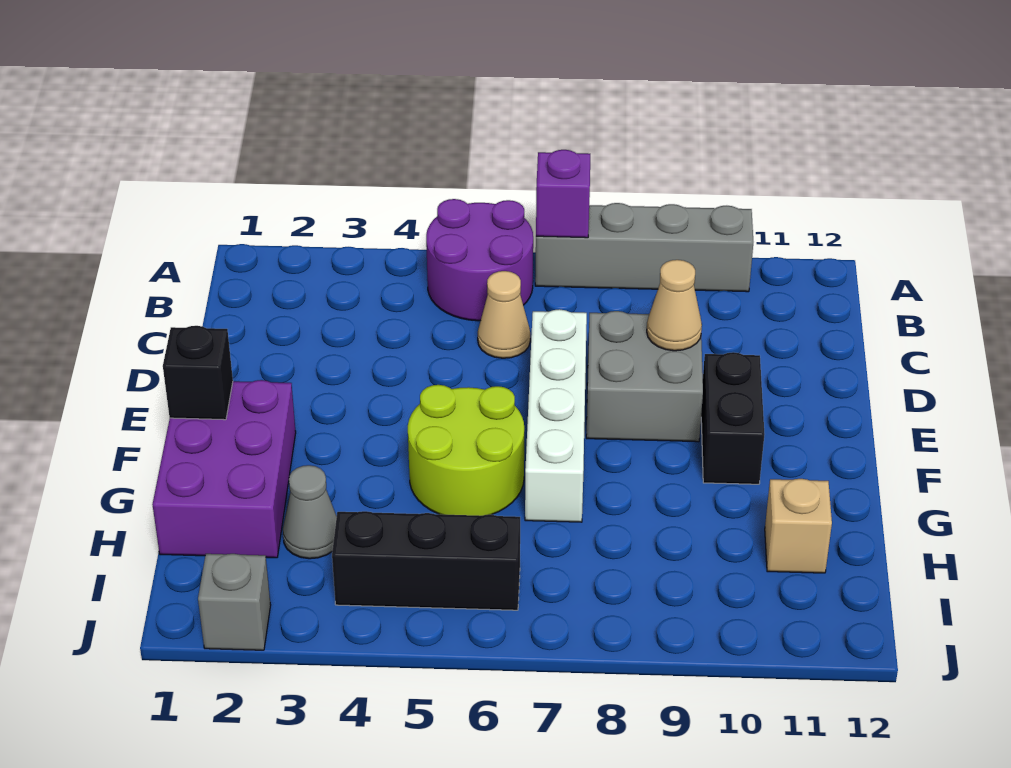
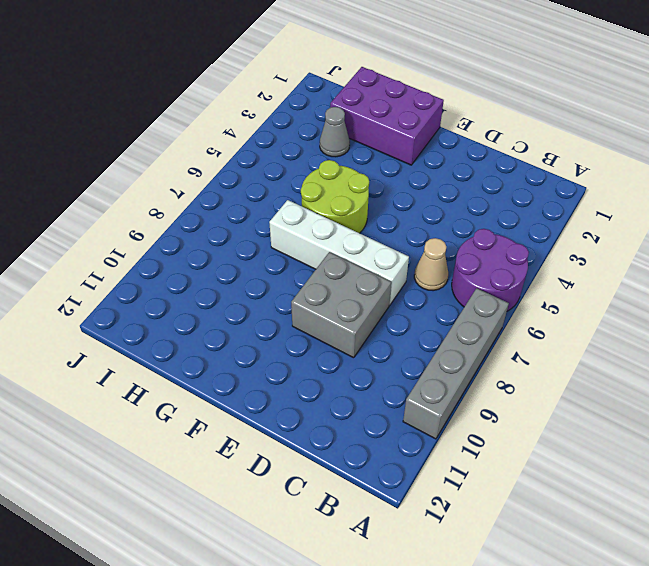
none -> black 1x2 brick [701,352,764,484]
none -> tan 1x1 brick [765,479,832,573]
none -> black 1x3 brick [332,511,520,610]

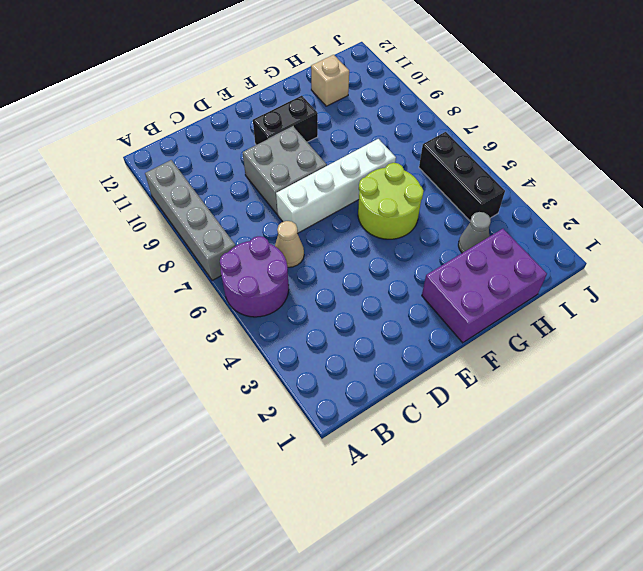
none -> grey 1x1 brick [198,554,271,650]
none -> purple 1x1 brick [536,150,590,238]
none -> tan 1x1 cone [647,260,702,351]

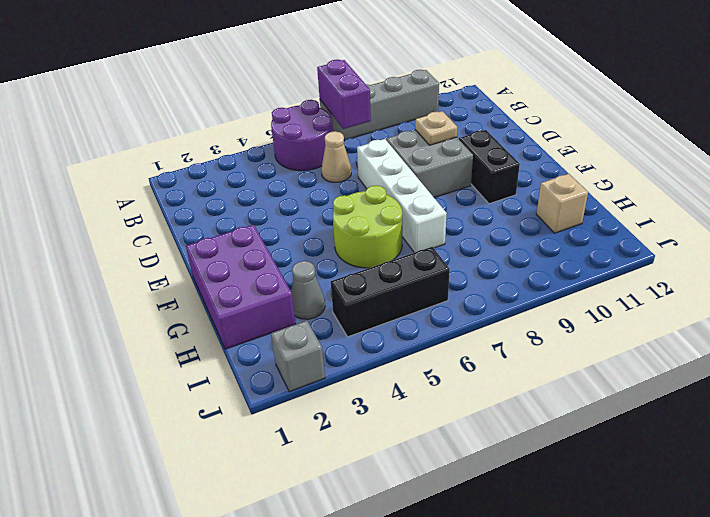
purple 1x2 brick [317,60,371,129] -> purple 1x1 brick [536,150,590,238]
tan 1x1 plate [415,111,457,145] -> tan 1x1 cone [647,260,702,351]
none -> black 1x1 brick [163,326,233,420]

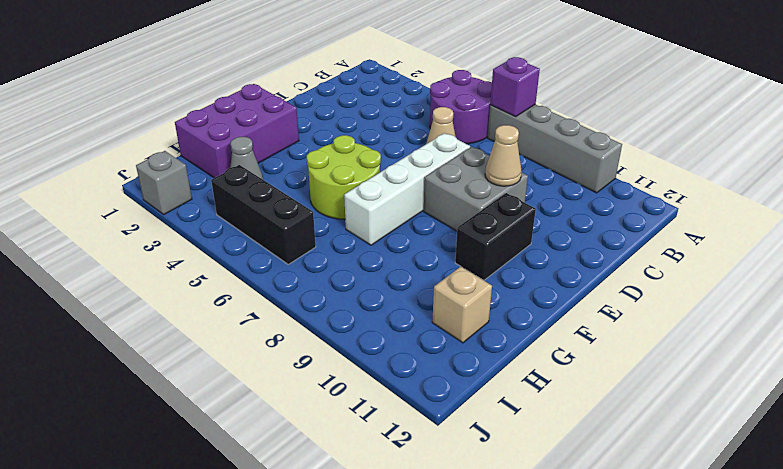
none -> black 1x1 brick [163,326,233,420]

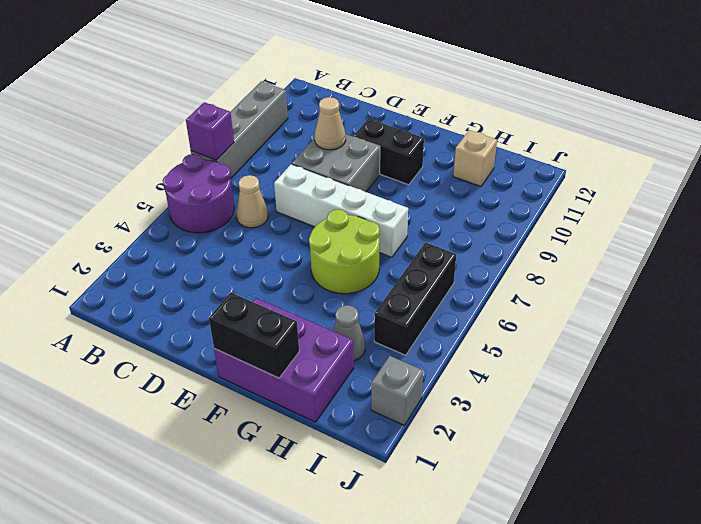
black 1x2 brick [209,293,299,378] -> black 1x1 brick [163,326,233,420]

